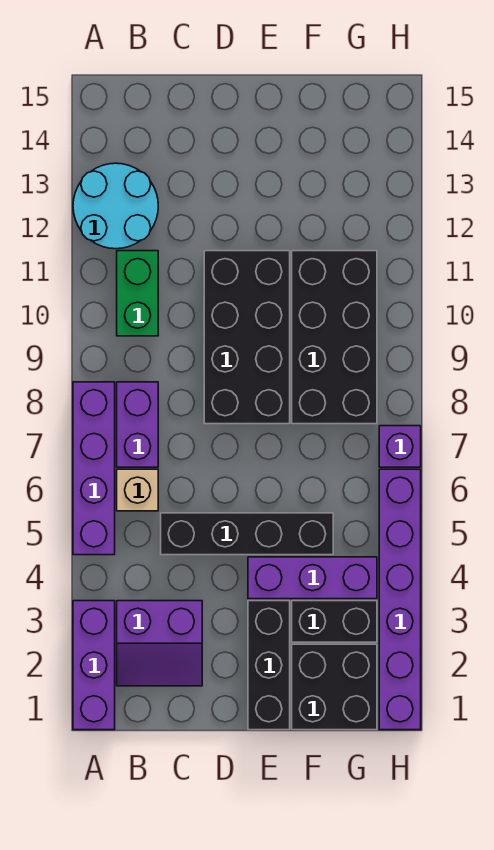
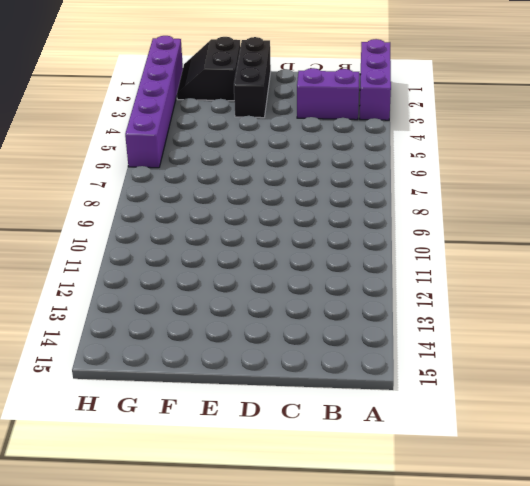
black 2x2 slope [177,37,240,101] -> black 2x2 brick [292,644,377,730]
none -> purple 1x4 brick [73,382,115,555]
none -> cyan 2x2 round brick [73,163,158,249]
none -> tan 1x1 brick [117,469,158,511]

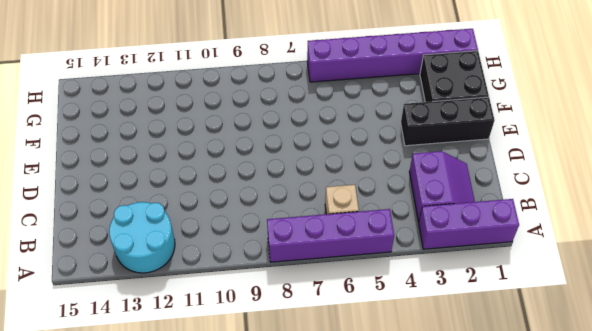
none -> purple 1x2 brick [117,382,158,467]
none -> green 1x2 brick [117,251,158,336]
none -> black 1x4 brick [161,513,333,555]

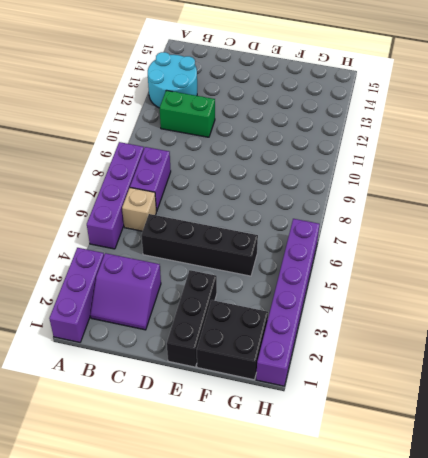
green 1x2 brick [160,90,215,137] -> green 1x2 brick turned to [117,251,158,336]
none -> black 2x4 brick [204,251,290,424]
none -> purple 1x3 brick [248,557,377,599]
none -> black 1x2 brick [292,601,377,642]

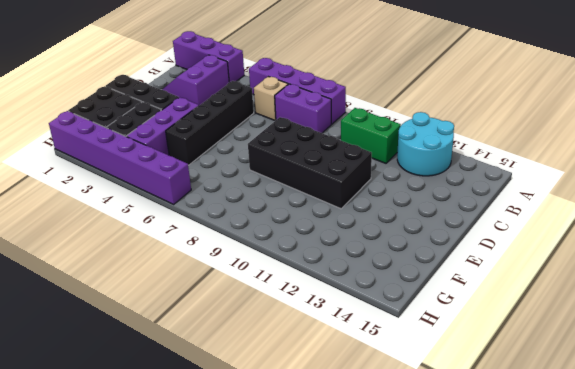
none -> black 2x4 brick [292,251,377,424]
none -> purple 1x1 brick [379,426,421,467]

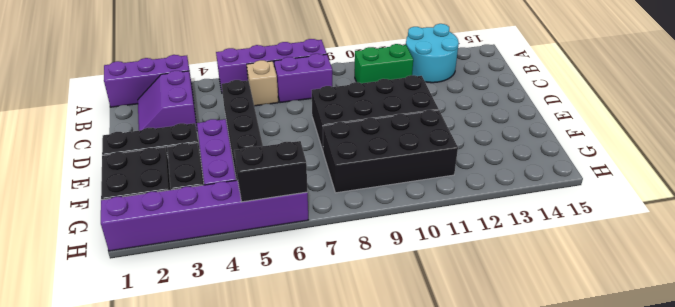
black 1x2 brick [234,141,307,202] -> none
none -> purple 1x1 brick [379,426,421,467]

